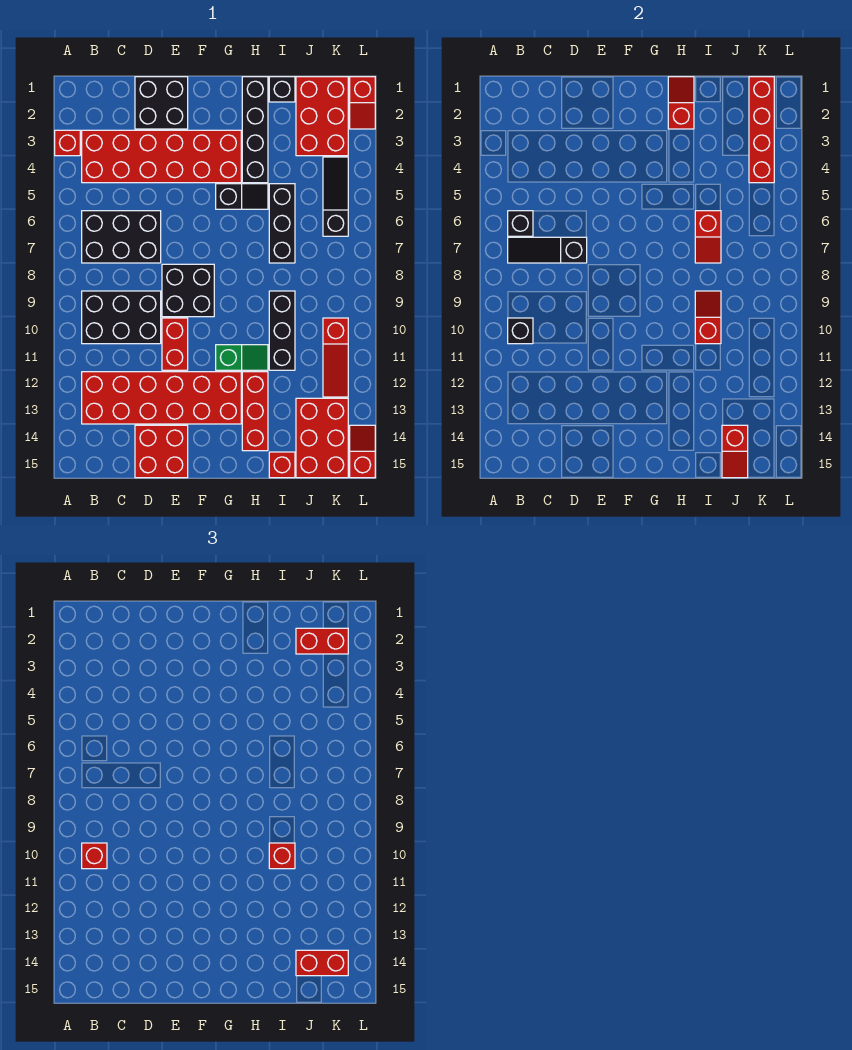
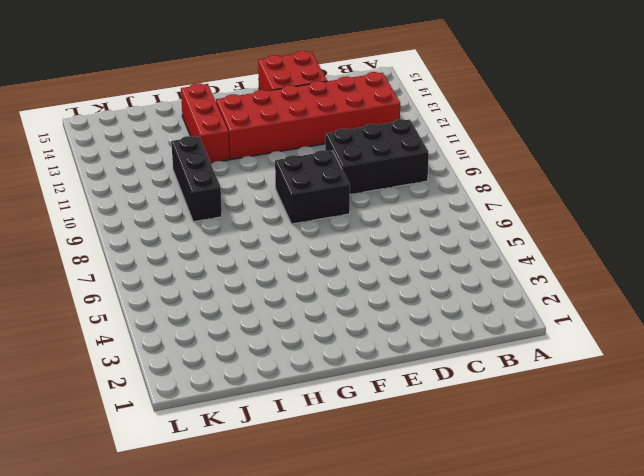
none -> red 1x1 brick [55,130,80,156]
none -> red 2x6 brick [82,130,241,183]
none -> black 2x3 brick [82,211,161,263]
none -> black 2x2 brick [135,77,188,129]

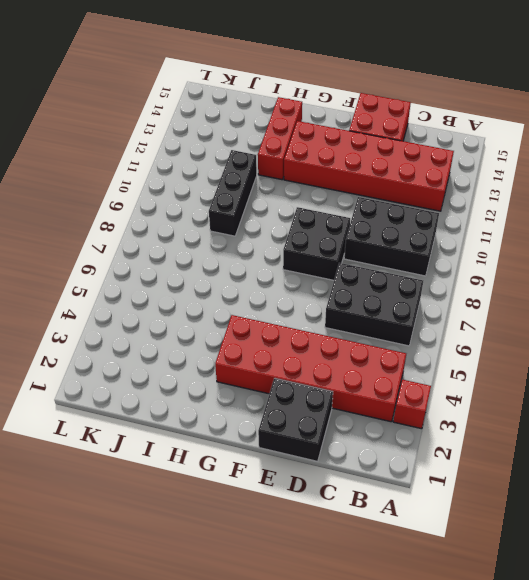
none -> red 1x2 brick [162,318,188,370]
none -> black 1x2 slope [216,184,268,209]
none -> green 1x2 slope [216,345,268,370]
none -> black 1x4 brick [242,77,268,183]

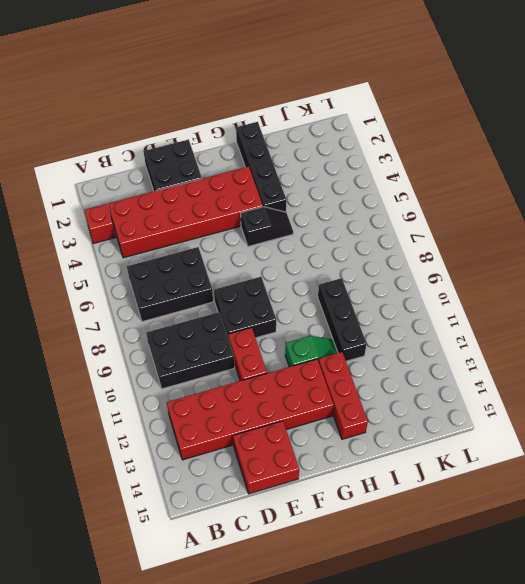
none -> black 1x1 brick [269,77,295,102]
none -> black 1x3 brick [269,184,295,263]
none -> red 1x1 brick [269,452,295,478]
none -> red 2x3 brick [296,77,348,156]

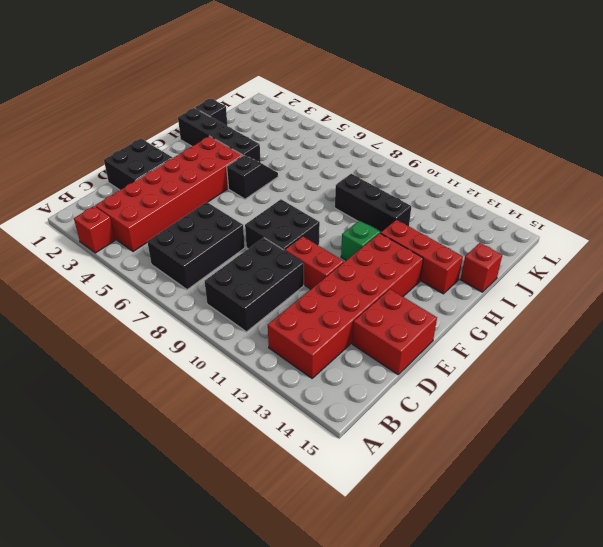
none -> black 1x3 brick [269,184,295,263]
none -> red 2x3 brick [296,77,348,156]
none -> red 2x3 brick [296,398,348,478]
none -> black 1x3 slope [323,157,348,236]

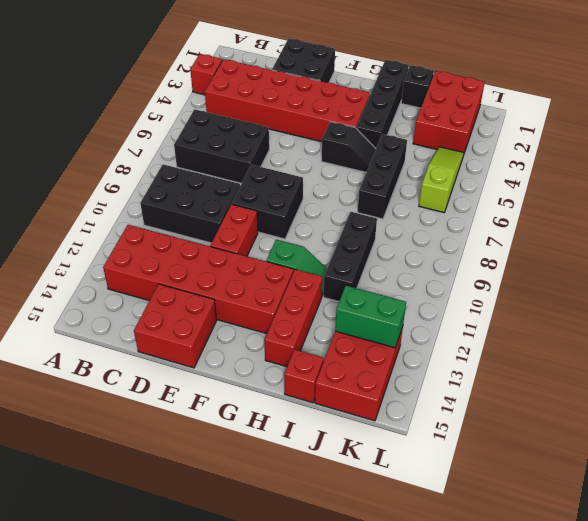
green 1x2 brick [335,286,406,348] -> none
lime 1x3 slope [419,147,464,212] -> black 1x3 slope [323,157,348,236]
none -> red 1x3 slope [323,318,348,397]
none -> red 1x2 slope [350,77,375,129]
none -> red 1x2 slope [350,425,375,478]
none -> black 1x1 brick [508,211,533,236]

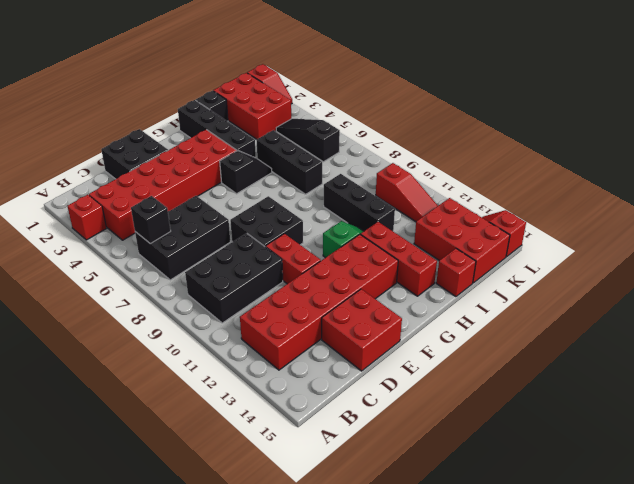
none -> black 1x3 slope [508,237,587,263]
none -> black 1x1 brick [508,318,533,344]
none -> red 1x2 slope [668,77,694,129]
none -> red 1x2 slope [695,211,721,263]

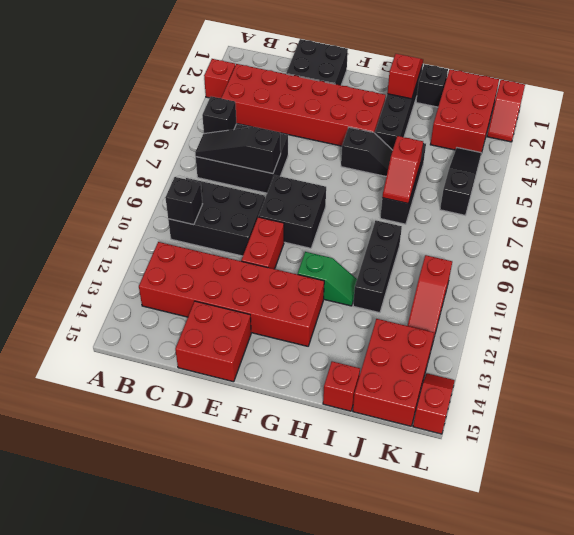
none -> red 1x3 brick [242,372,268,451]
none -> red 1x2 slope [695,291,721,344]
none -> red 1x2 slope [722,425,748,478]
none -> red 1x4 brick [749,77,774,183]

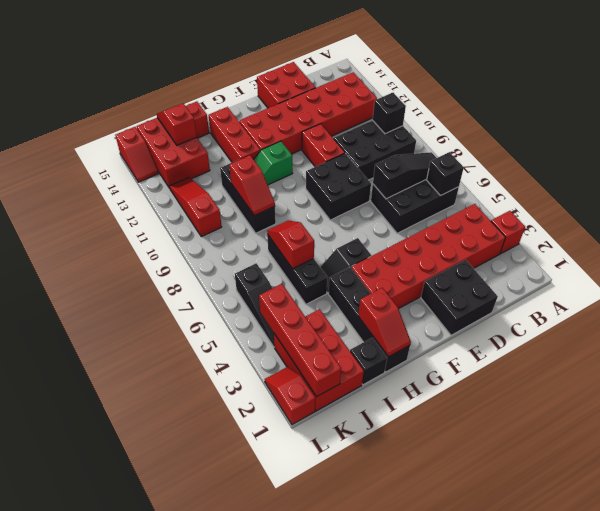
none -> red 1x1 brick [82,843,107,869]
none -> red 1x1 brick [269,843,295,869]
none -> red 1x2 brick [296,628,348,654]
none -> red 1x2 brick [296,950,348,976]

